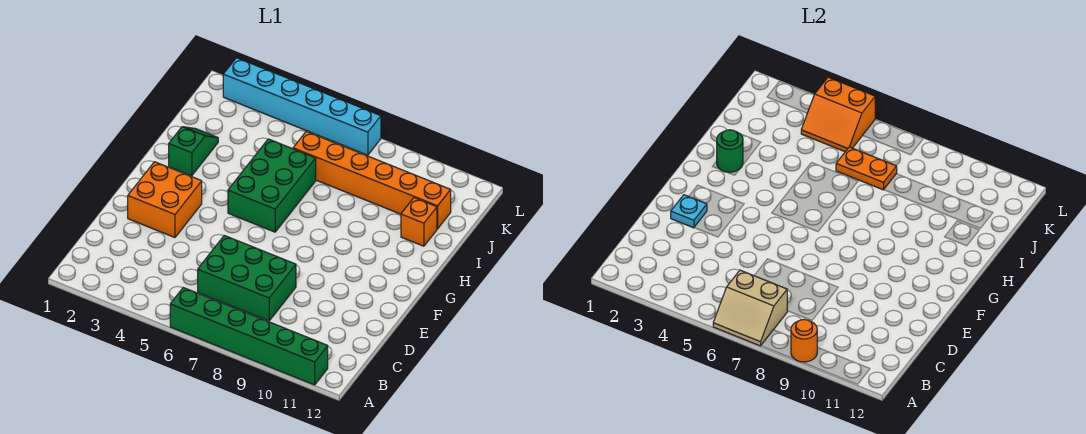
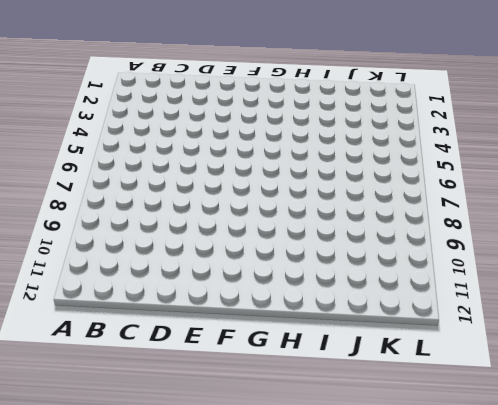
none -> green 1x6 brick [170,288,328,385]
none -> green 2x3 brick [198,235,296,321]
none -> orange 2x2 brick [128,162,202,237]

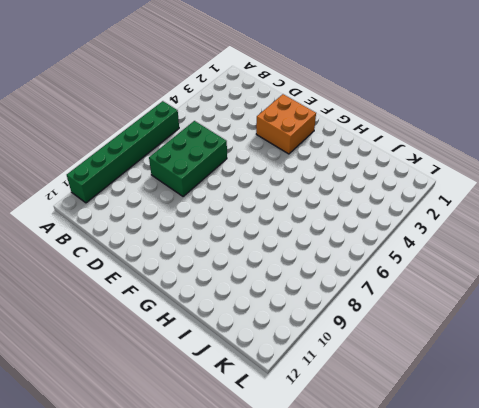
none -> green 2x3 brick [228,139,316,232]
none -> green 1x2 slope [169,127,218,176]
none -> orange 1x1 brick [401,198,437,246]

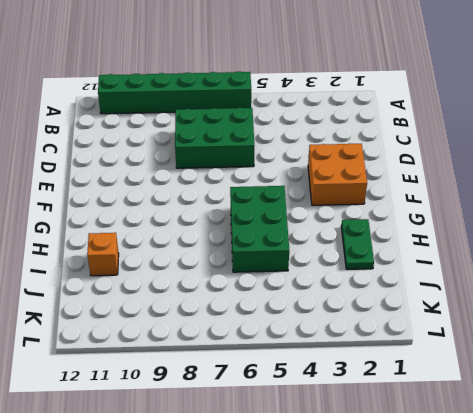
green 1x2 plate [341,219,374,269] -> green 1x2 slope [169,127,218,176]
none -> orange 1x6 brick [293,131,451,229]
none -> cyan 1x6 brick [223,58,381,155]
none -> tan 2x2 slope [713,270,787,346]

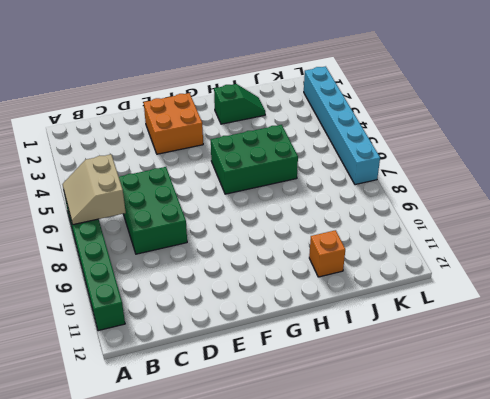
none -> orange 1x6 brick [293,131,451,229]
none -> orange 1x1 round brick [791,320,817,362]
none -> cyan 1x1 plate [671,195,707,228]

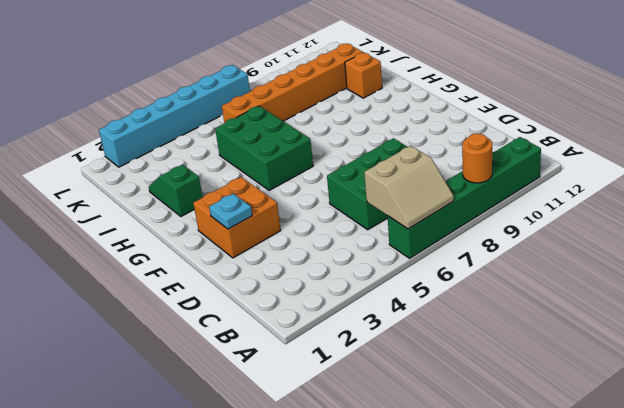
none -> green 1x1 round brick [717,130,743,172]
none -> orange 1x2 plate [836,147,897,190]
none -> orange 2x2 slope [801,77,875,152]

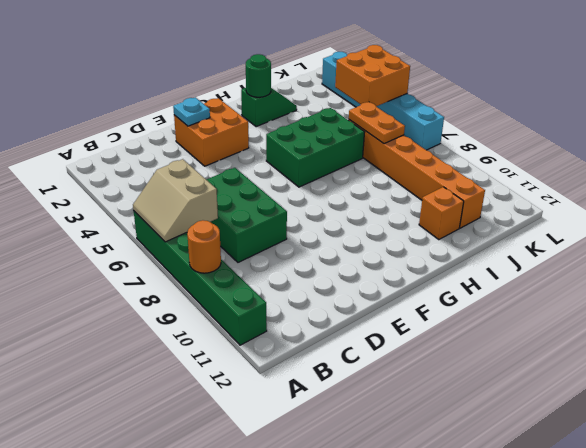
orange 2x2 brick [335,45,410,106] -> orange 2x2 slope [801,77,875,152]

